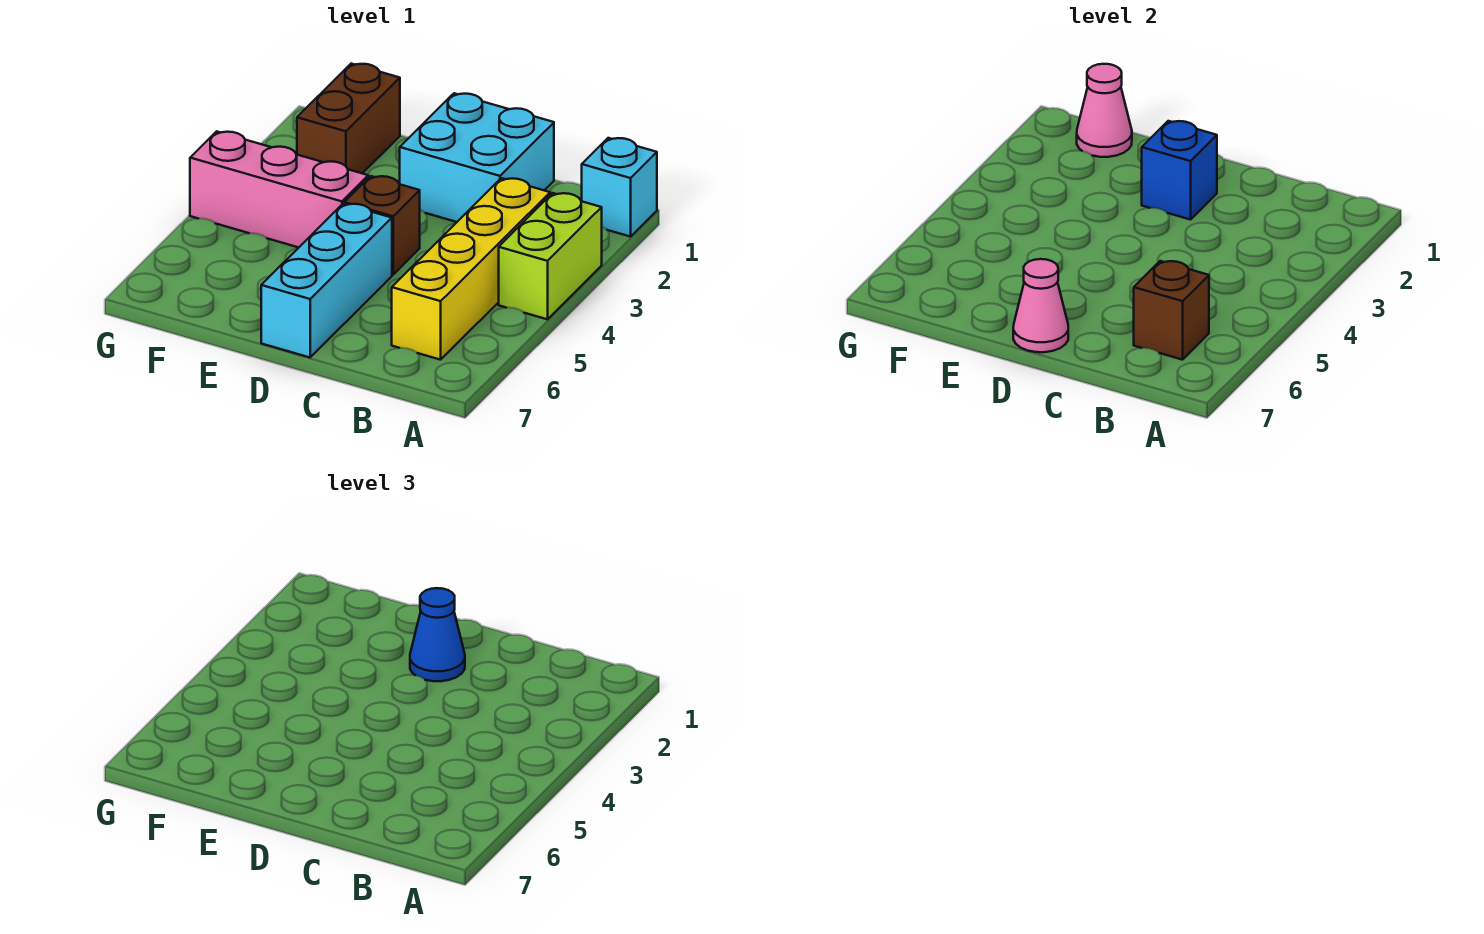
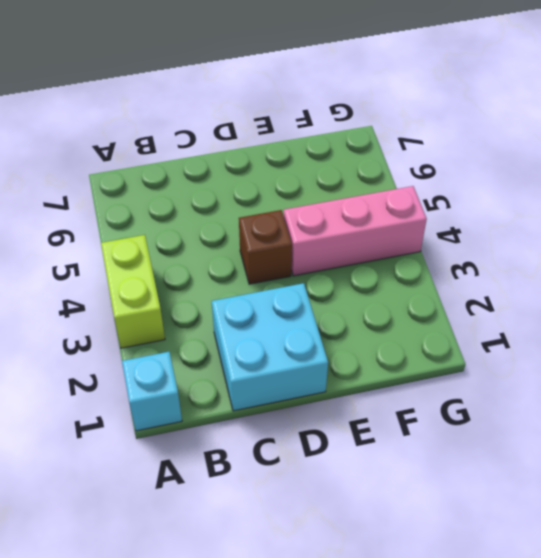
none -> yellow 1x4 brick [392,178,550,360]
none -> cyan 1x3 brick [261,204,392,357]
none -> brown 1x2 brick [297,64,400,173]

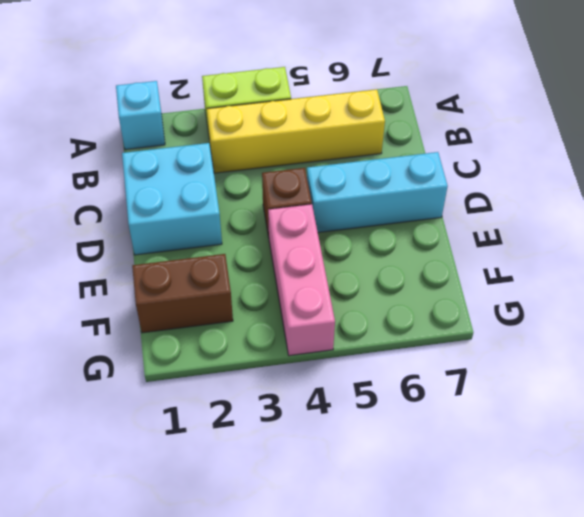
none -> brown 1x1 brick [1134,261,1209,360]
none -> blue 1x1 brick [1142,121,1217,220]
none -> pink 1x1 cone [1013,259,1068,352]

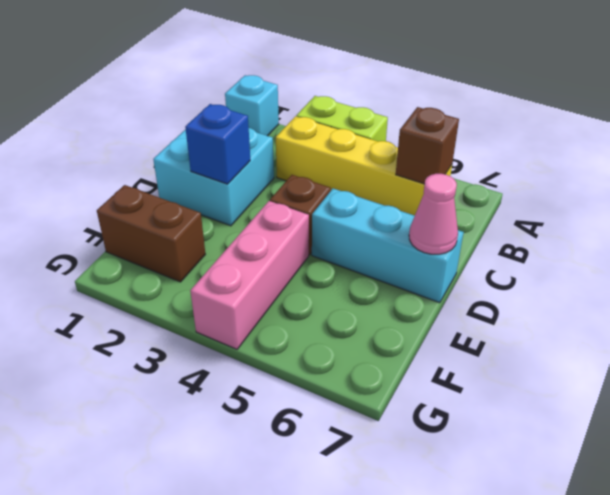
none -> pink 1x1 cone [1077,64,1132,157]
none -> blue 1x1 cone [410,588,465,681]

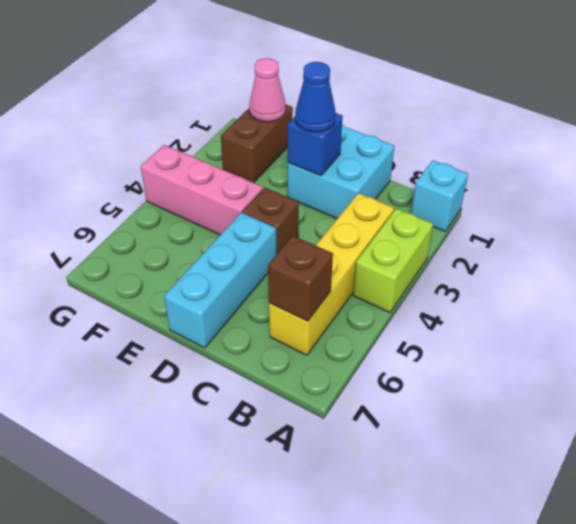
none -> pink 1x1 cone [1013,259,1068,352]

